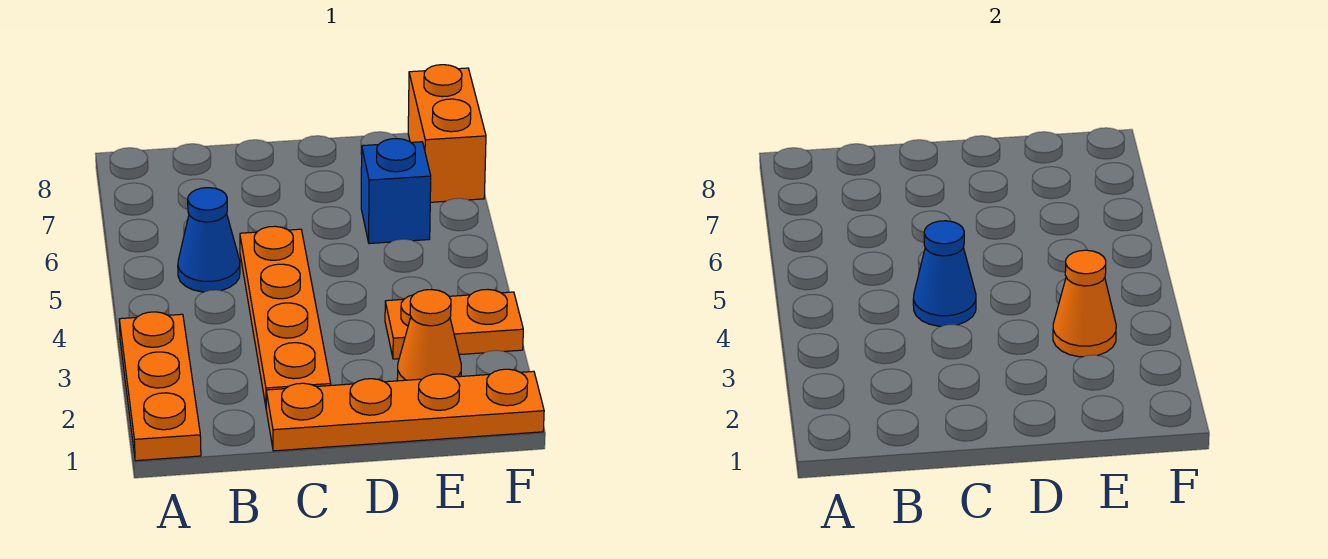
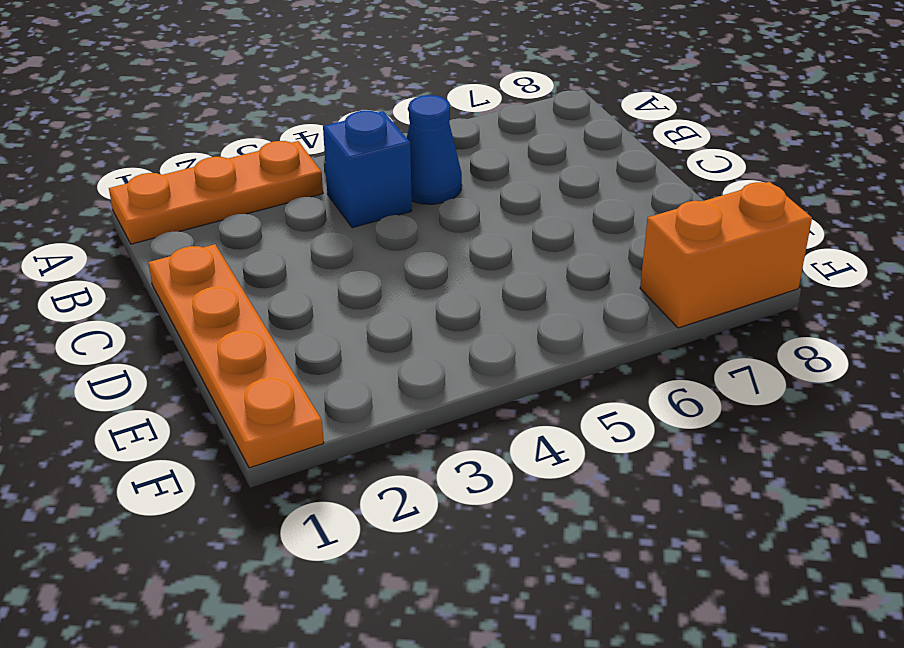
blue 1x1 brick [323,110,412,228] -> blue 1x1 brick moved to [361,139,431,244]
none -> orange 1x4 plate [240,226,331,405]
none -> orange 1x1 cone [397,289,461,381]

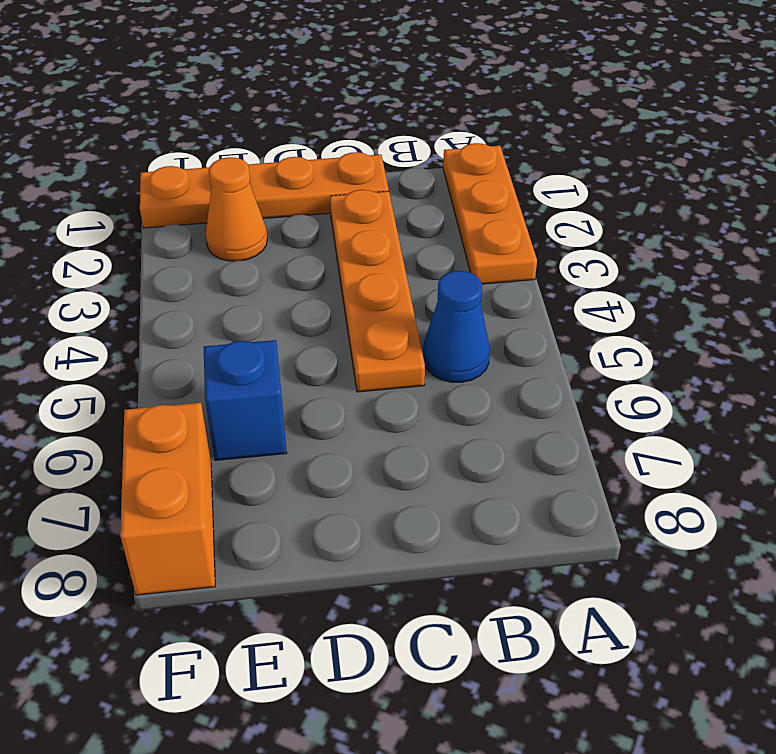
none -> orange 1x2 plate [385,289,523,359]
none -> blue 1x1 cone [913,221,976,326]

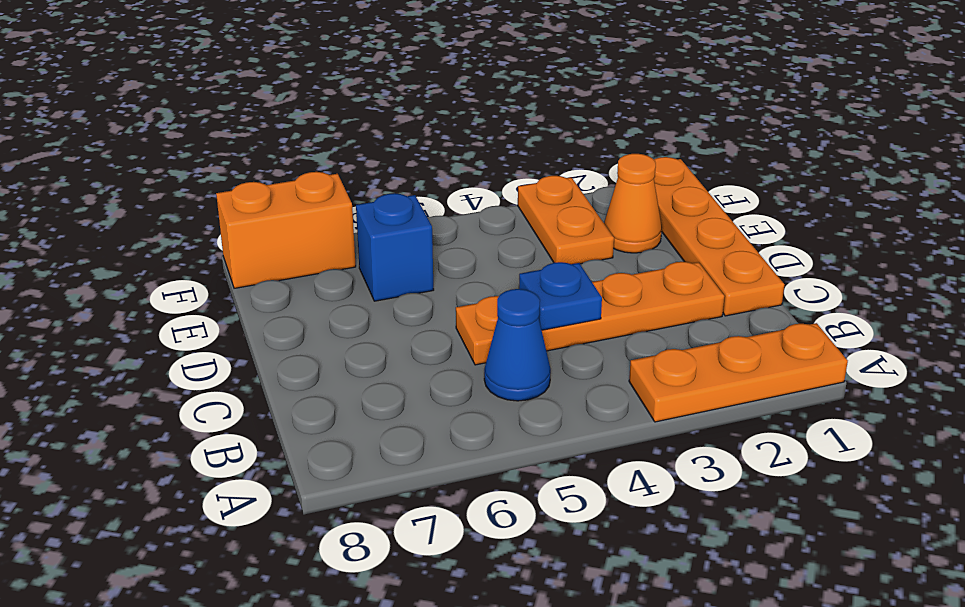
blue 1x1 plate [519,262,602,330] -> blue 1x1 cone [913,221,976,326]
none -> orange 1x1 cone [1053,250,1116,357]

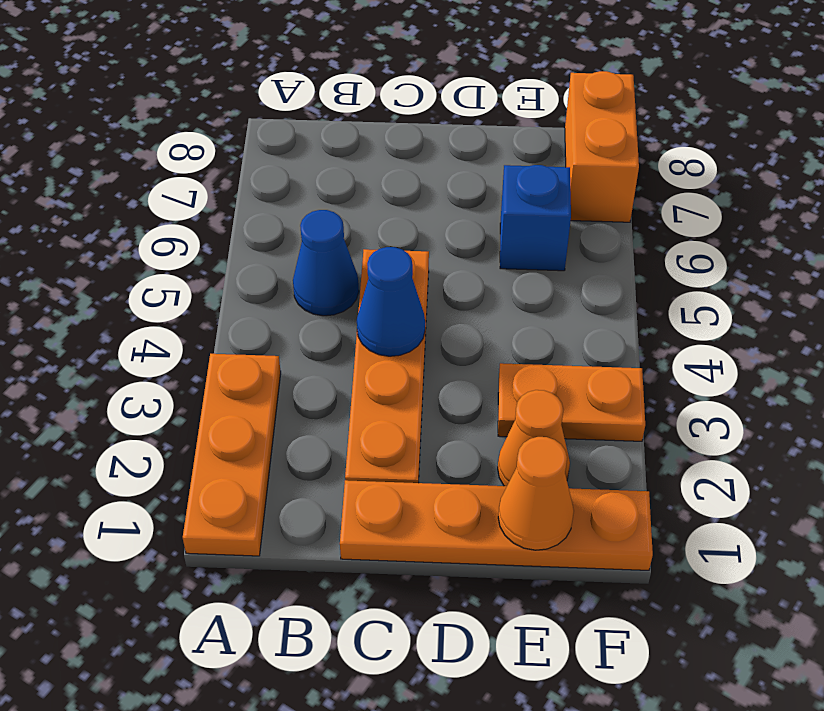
orange 1x1 cone [498,437,574,550] -> orange 1x1 cone moved to [1053,250,1116,357]

